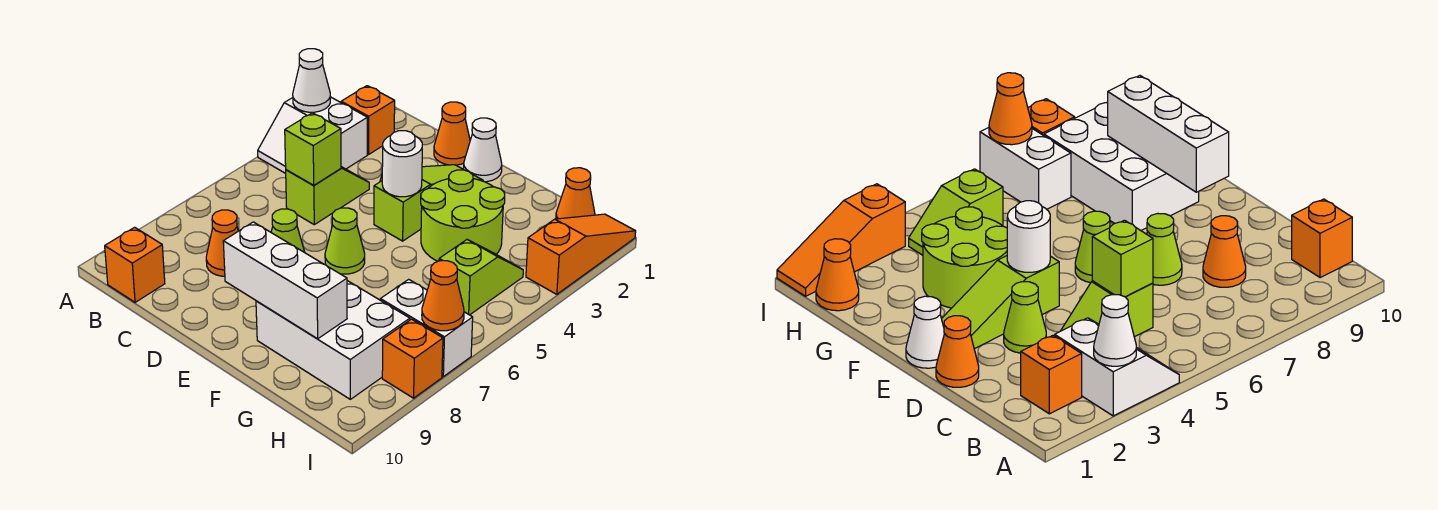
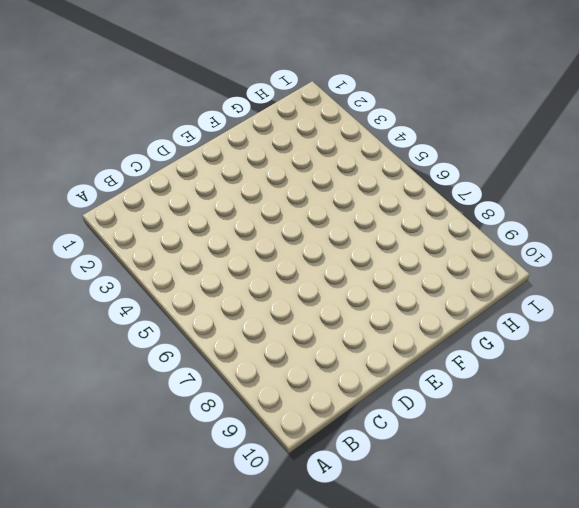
none -> white 2x2 slope [258,97,367,173]
none -> orange 1x1 brick [341,86,395,154]
none -> orange 1x1 brick [105,227,165,302]

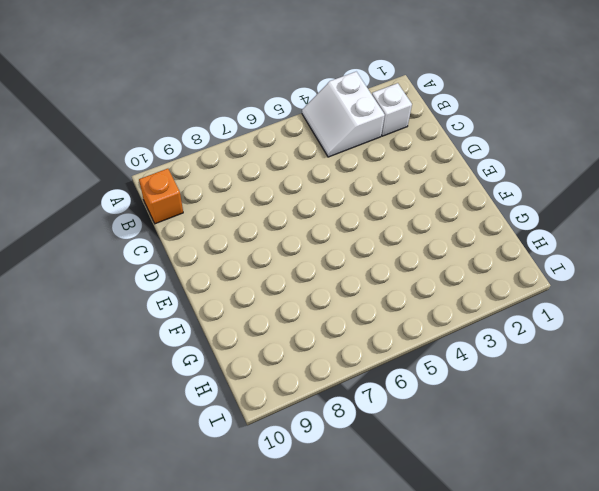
white 1x1 brick [372,83,412,136] -> orange 1x1 brick [341,86,395,154]
none -> lime 1x2 slope [286,167,369,225]
none -> orange 1x1 cone [206,210,238,276]
none -> orange 1x1 cone [434,102,470,165]

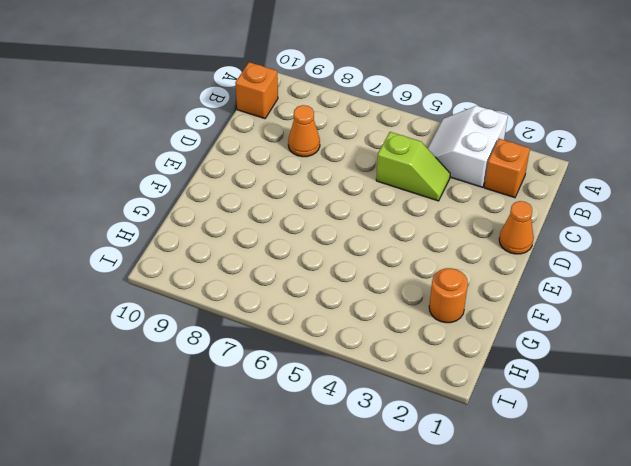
orange 1x1 round brick [429,268,468,323] -> none
none -> lime 1x1 cone [1004,282,1046,353]
none -> lime 1x1 cone [271,209,305,253]
none -> white 1x1 cone [464,118,502,182]

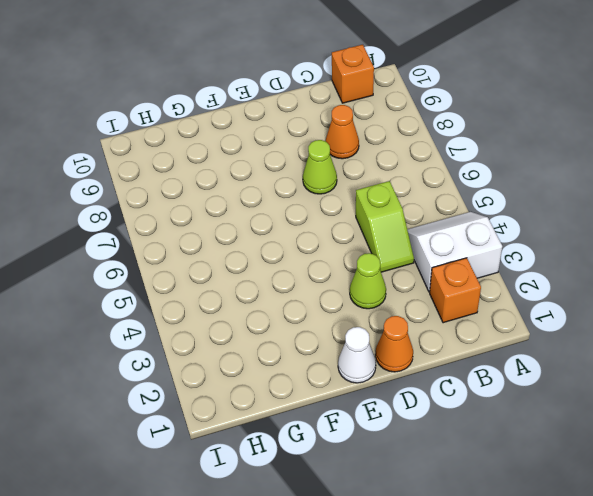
none -> lime 1x3 slope [374,165,483,241]
none -> lime 1x1 cone [325,208,365,274]
none -> lime 2x2 round brick [421,170,505,261]

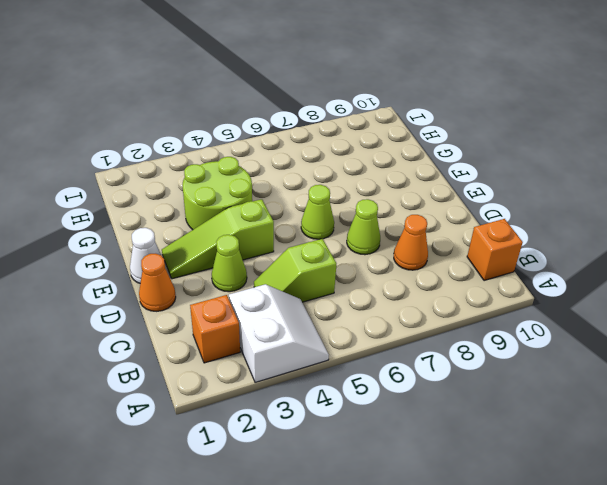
none -> white 2x3 brick [256,281,410,399]
none -> orange 1x1 cone [556,168,595,219]
none -> lime 1x2 slope [439,240,523,315]

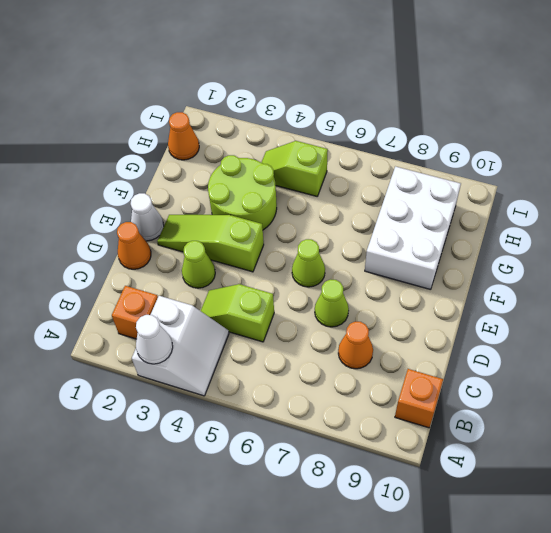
none -> white 1x2 brick [380,279,473,376]
none -> orange 1x3 slope [526,214,636,294]
none -> orange 1x1 brick [382,319,443,398]

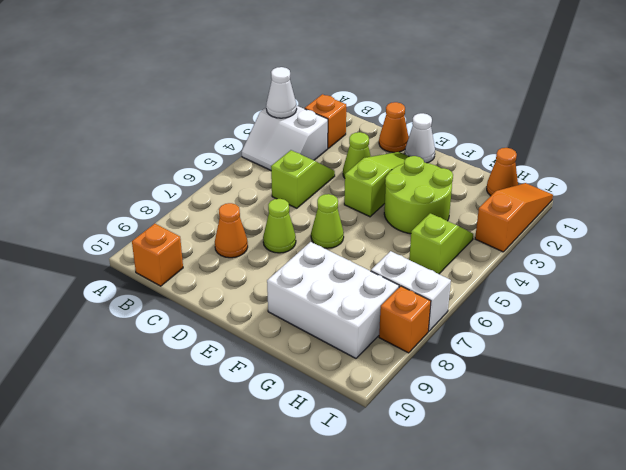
none -> lime 1x1 brick [285,113,341,185]
none -> white 1x1 round brick [382,131,422,197]
none -> white 1x3 brick [223,222,347,339]

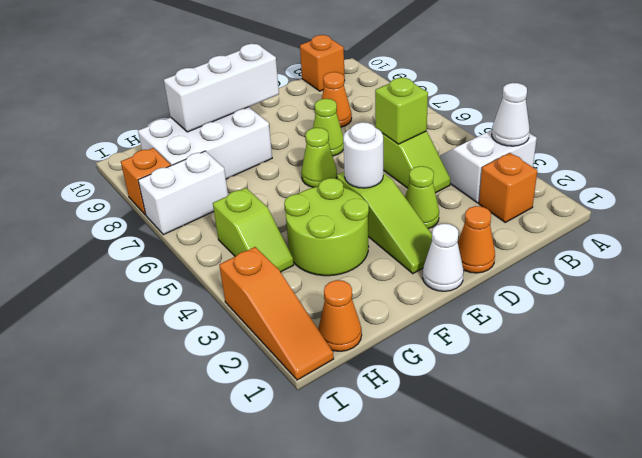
none -> orange 1x1 cone [422,261,464,331]

